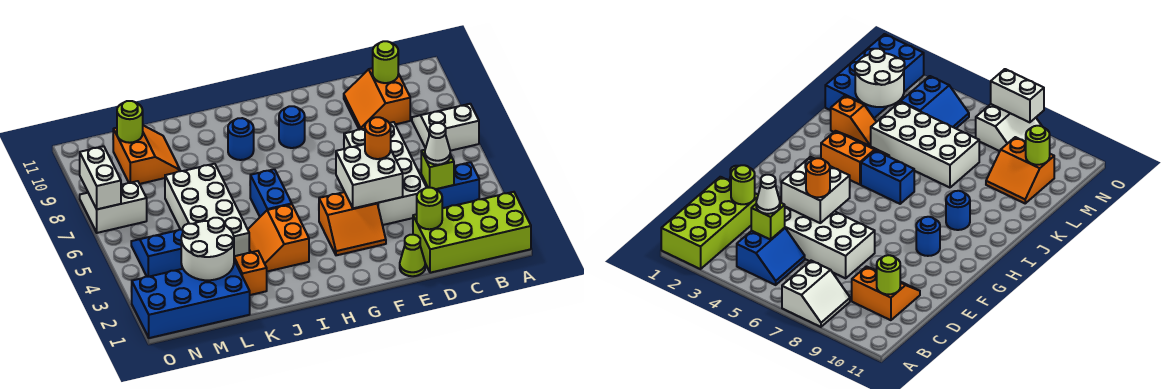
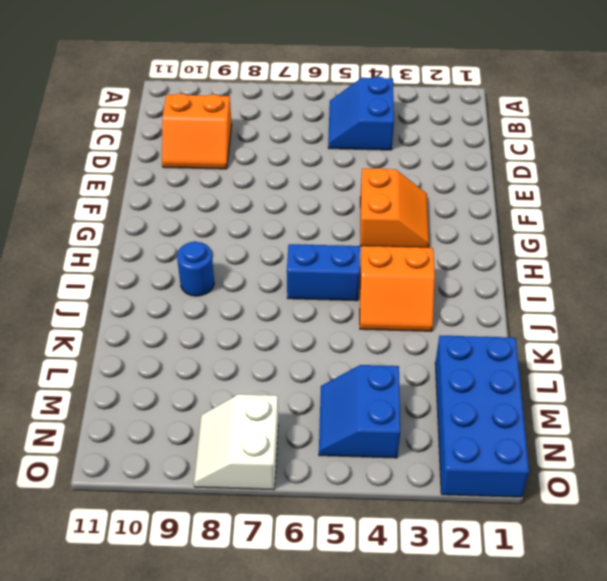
none -> lime 2x4 brick [413,192,531,273]
none -> white 2x2 slope [412,104,479,151]
none -> white 2x4 brick [344,122,426,225]

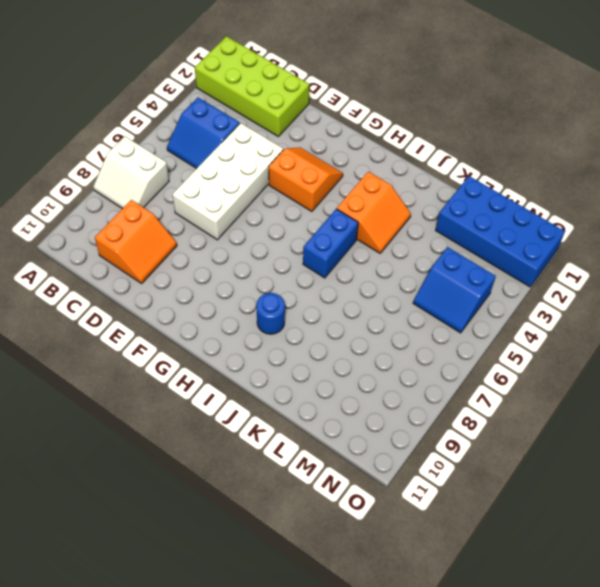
none -> lime 1x1 cone [400,235,425,276]
none -> blue 1x1 round brick [279,106,305,148]
none -> orange 1x2 slope [234,251,267,295]

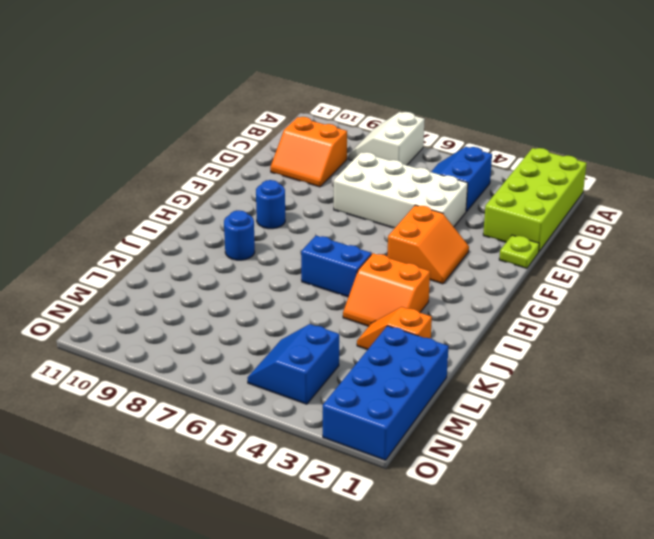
lime 1x1 plate [499,235,539,268] -> lime 1x1 cone [400,235,425,276]
none -> white 2x4 brick [165,164,249,256]
none -> orange 2x2 slope [113,125,180,184]
none -> white 2x2 slope [80,181,147,233]

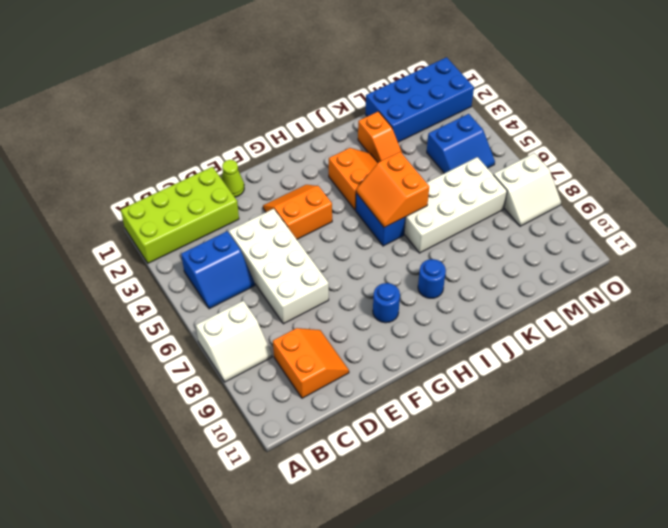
orange 2x2 slope [356,152,429,228] -> orange 2x2 slope moved to [113,125,180,184]
white 2x4 brick [404,157,507,253] -> white 2x4 brick turned to [165,164,249,256]
none -> lime 1x1 brick [421,150,454,189]
none -> lime 1x1 round brick [373,41,398,83]
none -> lime 1x1 round brick [417,188,442,229]

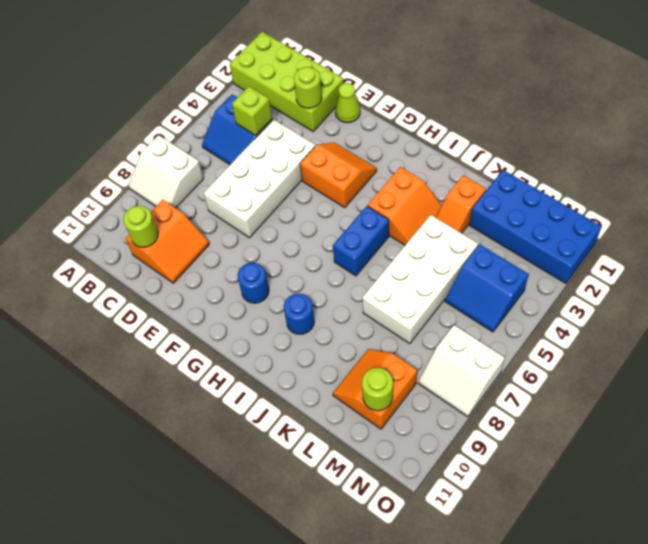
none -> white 2x2 brick [336,144,403,208]
none -> white 2x2 round brick [181,218,234,280]
none -> white 1x2 brick [80,146,121,209]

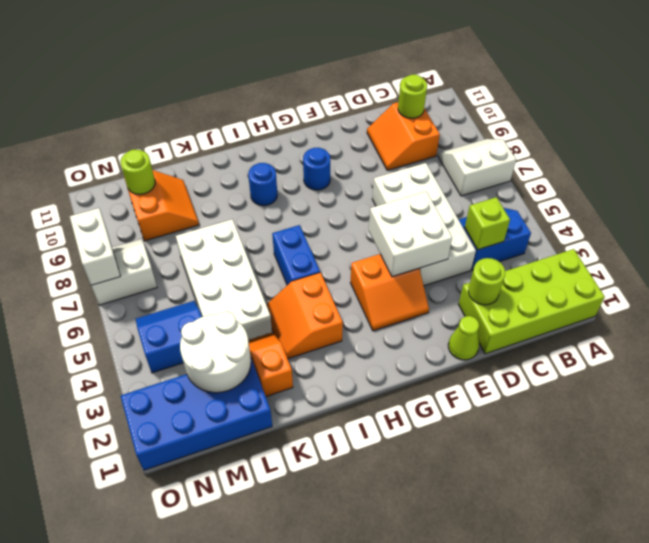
none -> white 1x1 cone [425,123,450,165]
none -> orange 1x1 round brick [365,117,391,159]

